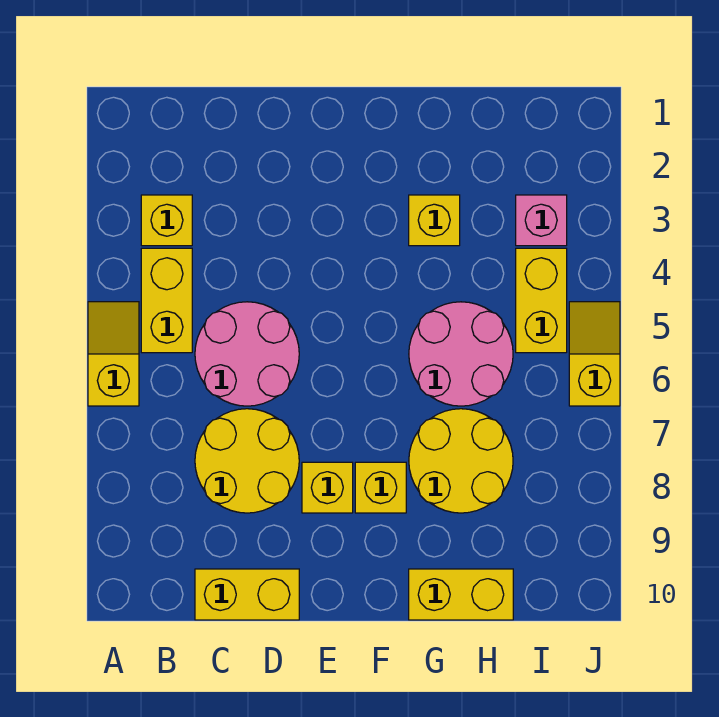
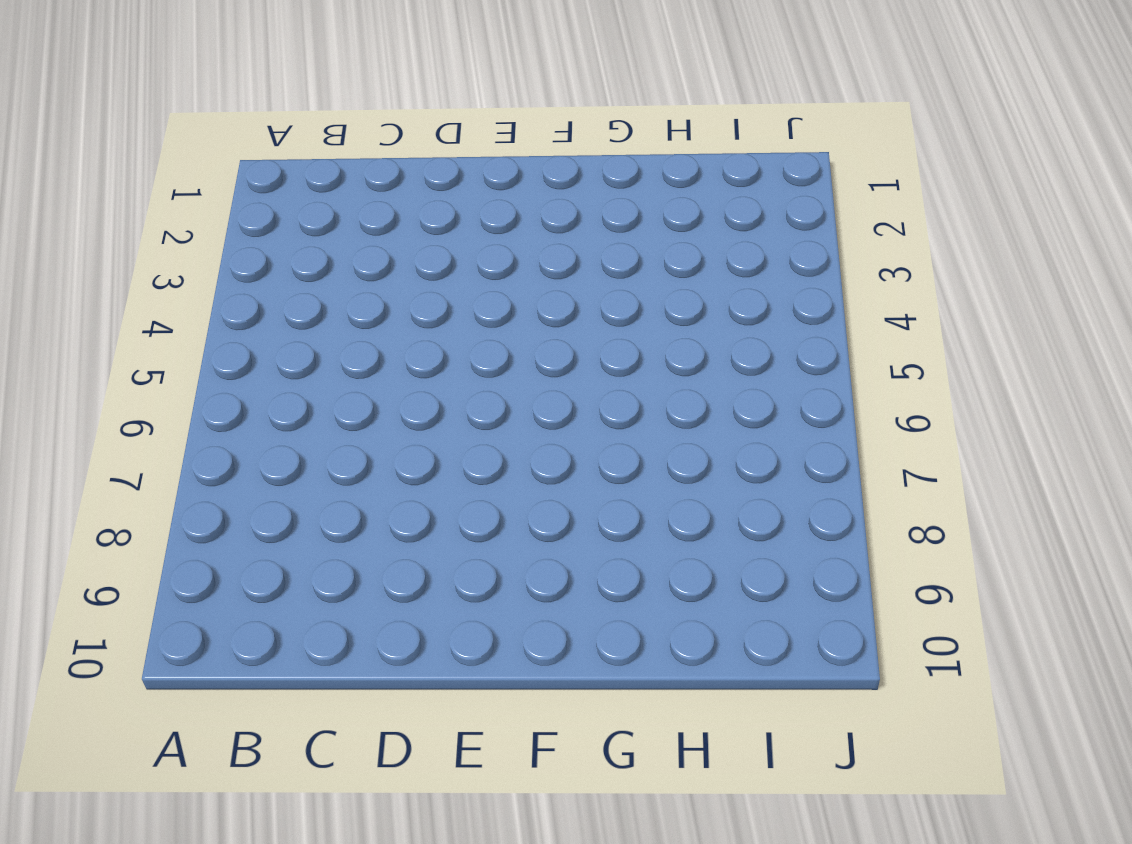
none -> yellow 1x2 slope [88,302,139,406]
none -> yellow 1x1 brick [141,195,192,246]
none -> yellow 1x2 brick [141,248,192,353]

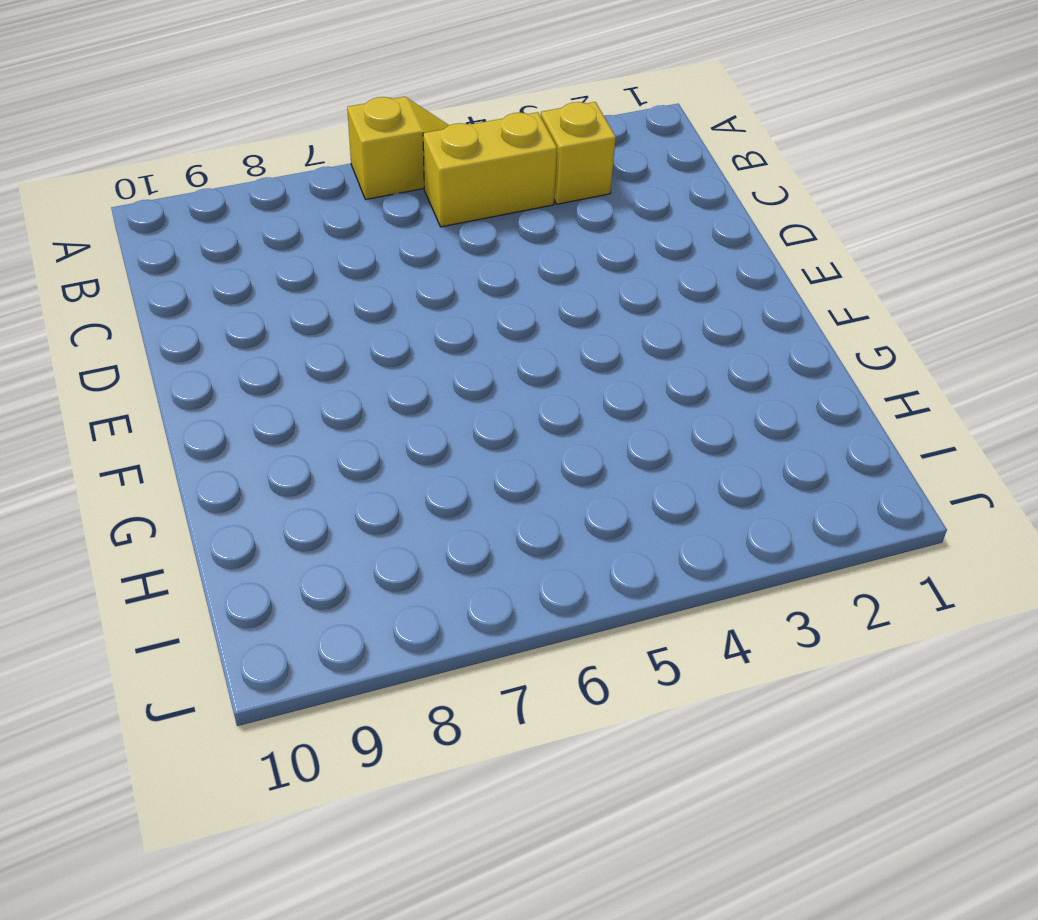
none -> pink 2x2 round brick [195,302,299,406]
none -> yellow 2x2 round brick [195,409,299,513]
none -> yellow 1x2 brick [195,569,299,620]

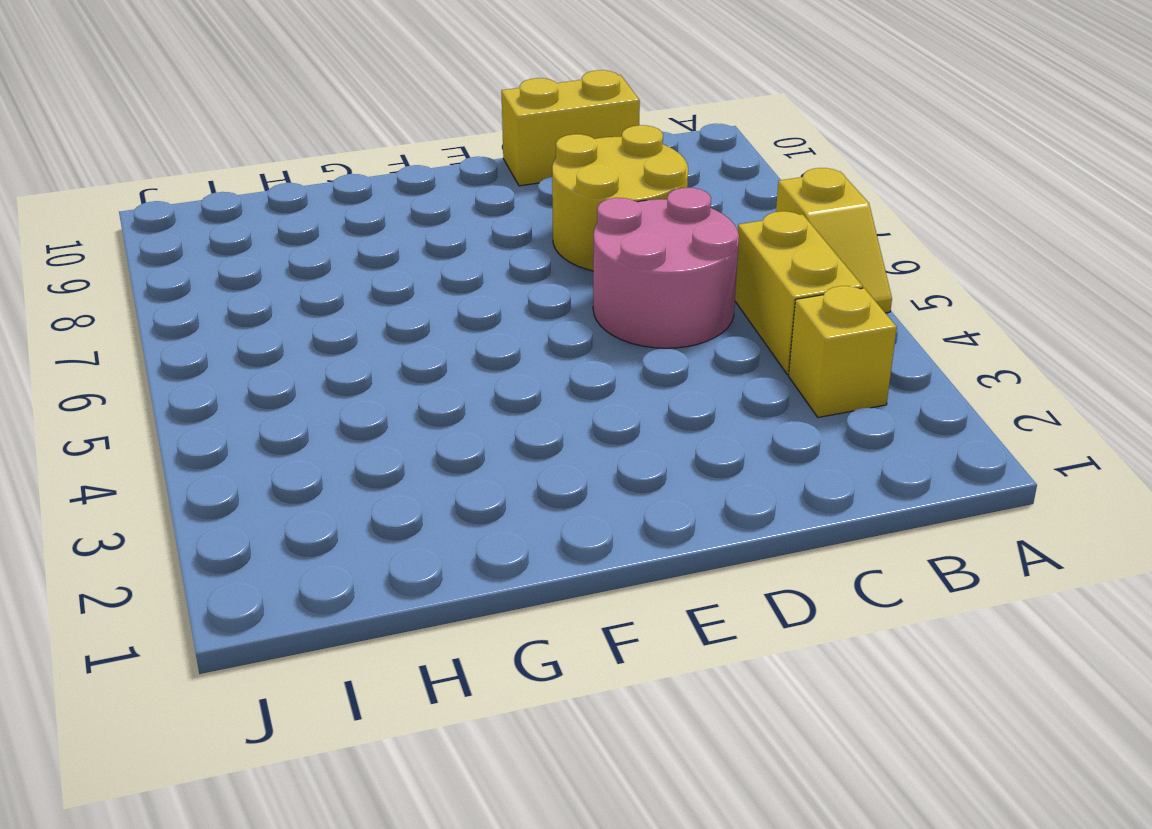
none -> yellow 1x1 brick [302,462,353,513]
none -> yellow 1x1 brick [355,462,406,513]
none -> yellow 1x1 brick [409,195,460,246]

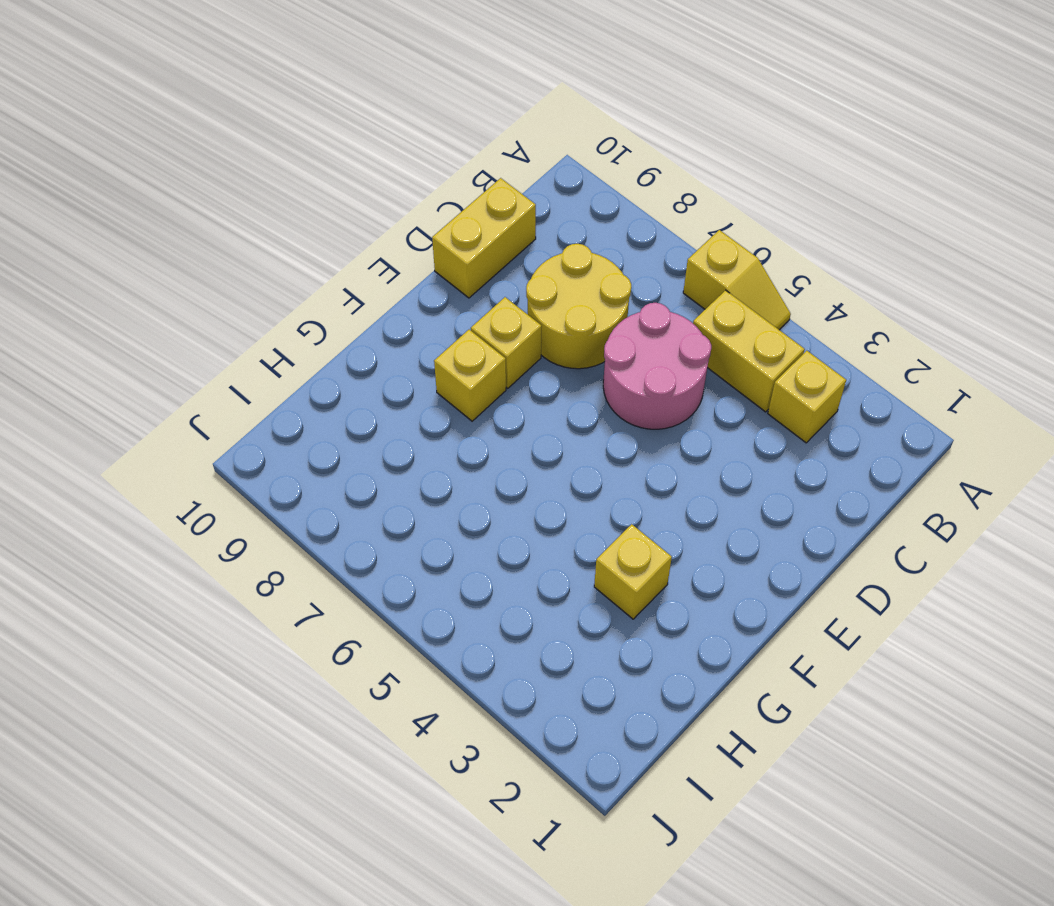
none -> pink 2x2 round brick [409,302,513,406]
none -> yellow 2x2 round brick [409,409,513,513]
none -> yellow 1x2 brick [409,569,513,620]

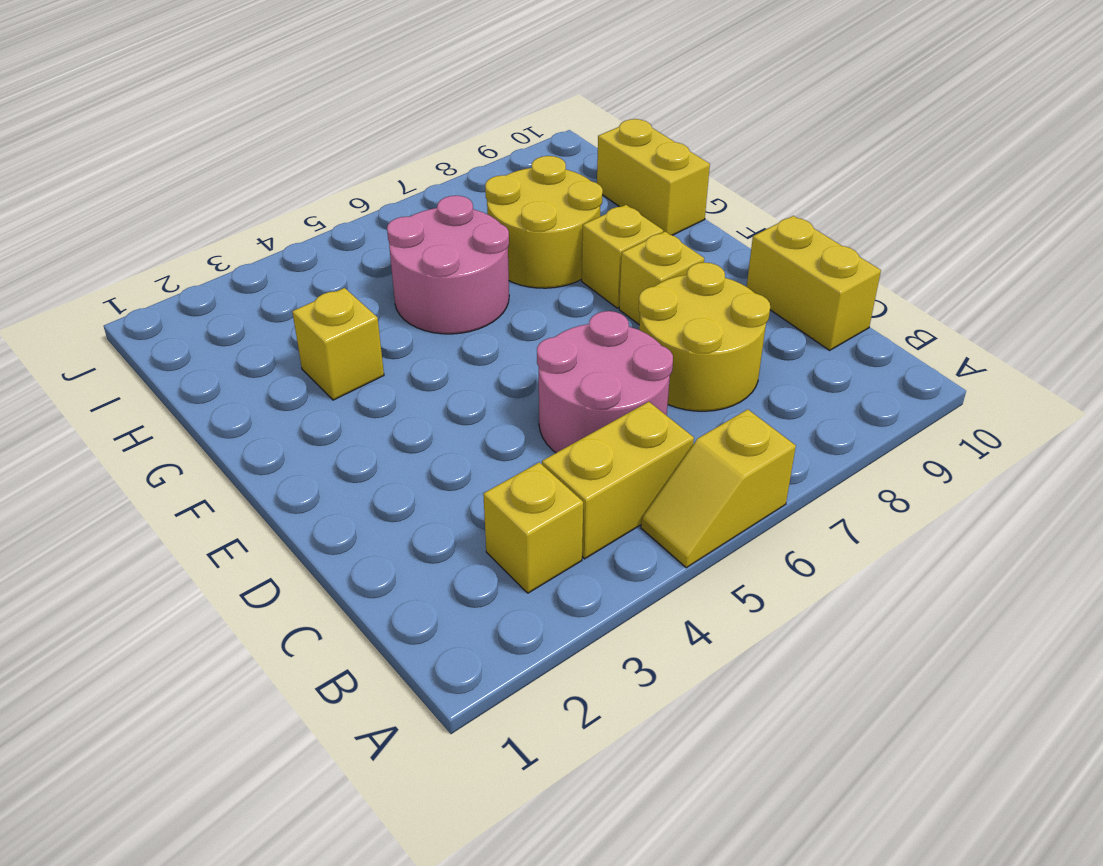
none -> pink 1x1 brick [516,195,567,246]
none -> yellow 1x2 brick [516,248,567,353]
none -> yellow 1x2 slope [569,302,620,406]

